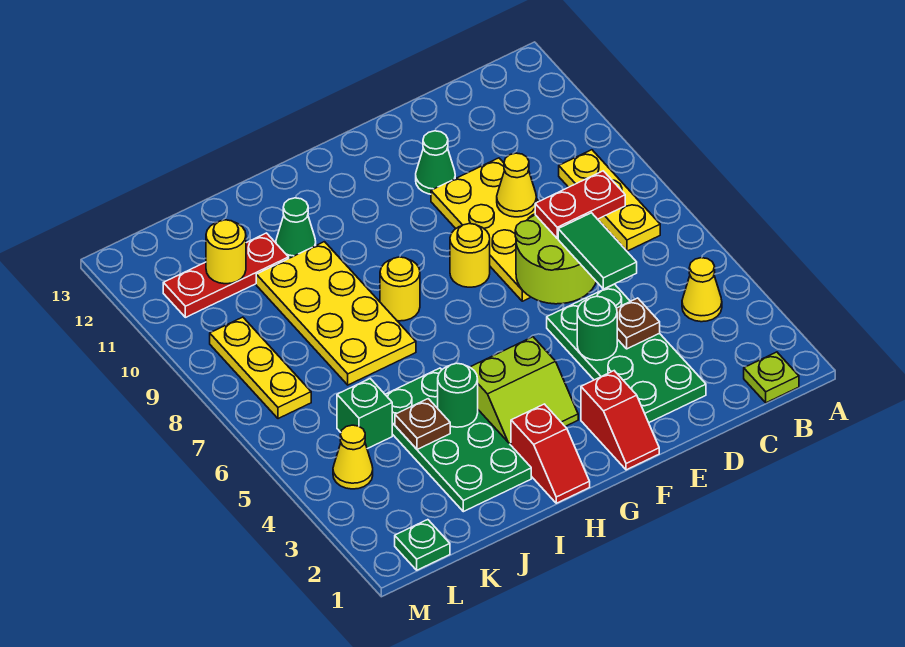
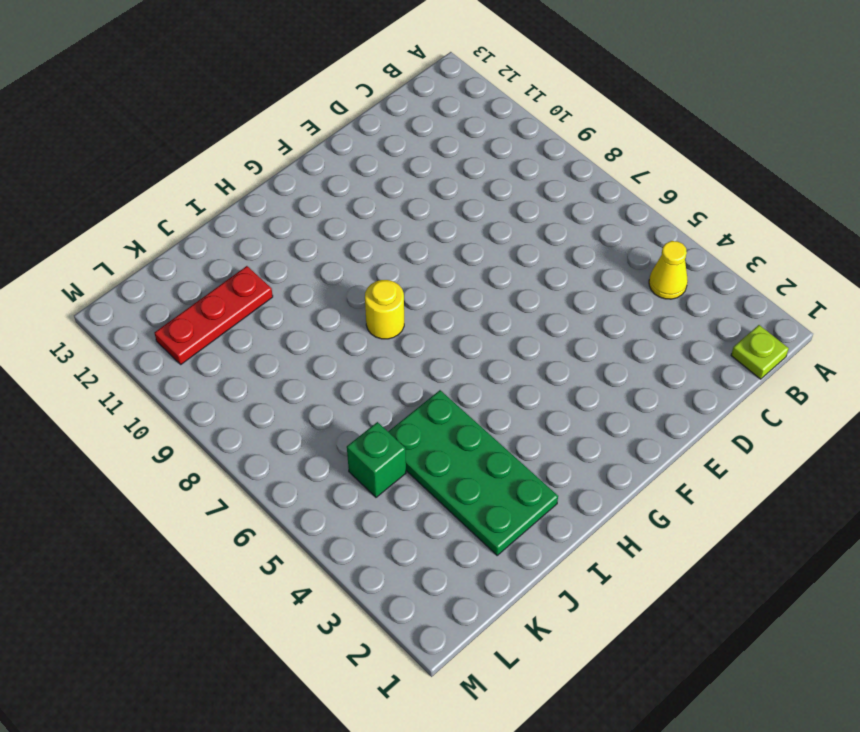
none -> yellow 1x3 plate [559,150,660,251]
none -> green 2x4 plate [547,284,706,423]
none -> yellow 2x4 plate [431,158,539,301]

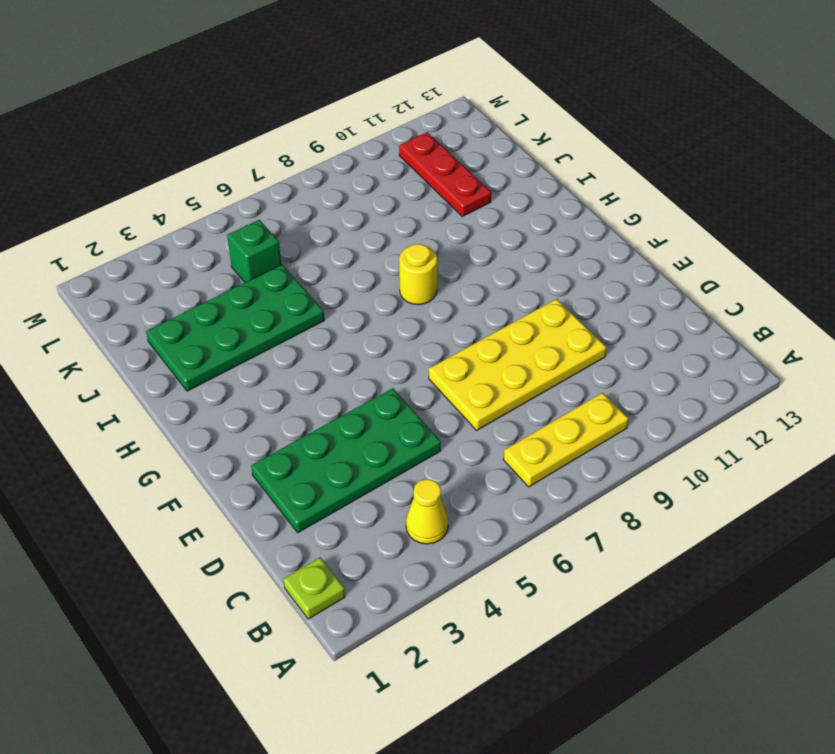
none -> green 1x1 cone [416,131,455,194]
none -> red 1x2 slope [581,371,659,470]
none -> yellow 1x1 round brick [450,224,490,287]

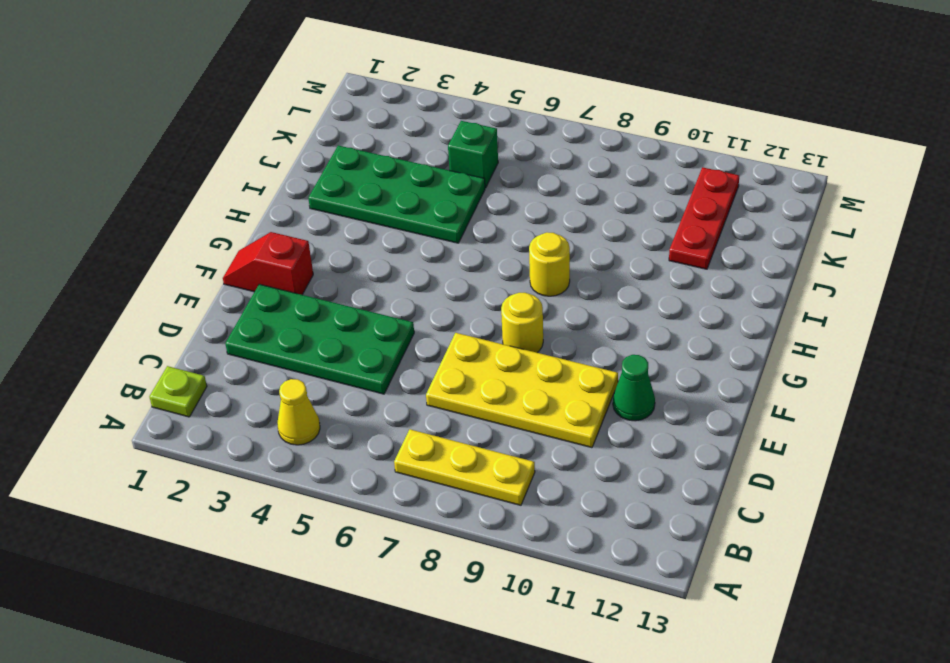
none -> lime 2x2 slope [470,337,578,445]
none -> red 1x2 slope [511,404,590,503]
none -> yellow 2x4 plate [256,242,416,385]

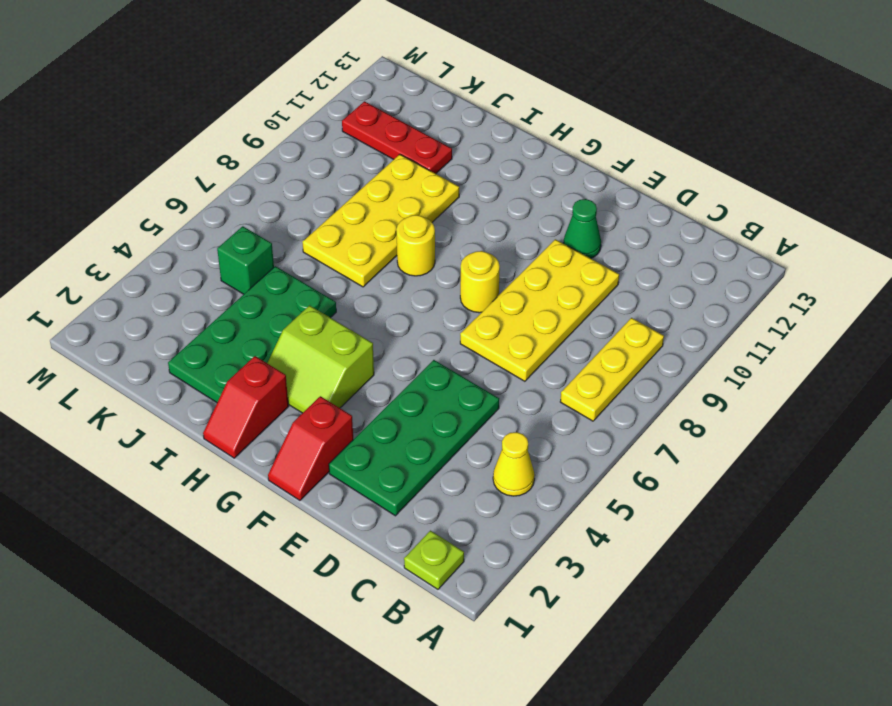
none -> green 1x1 cone [276,198,316,258]
none -> green 1x1 plate [395,520,450,570]
none -> yellow 1x1 cone [333,425,373,489]

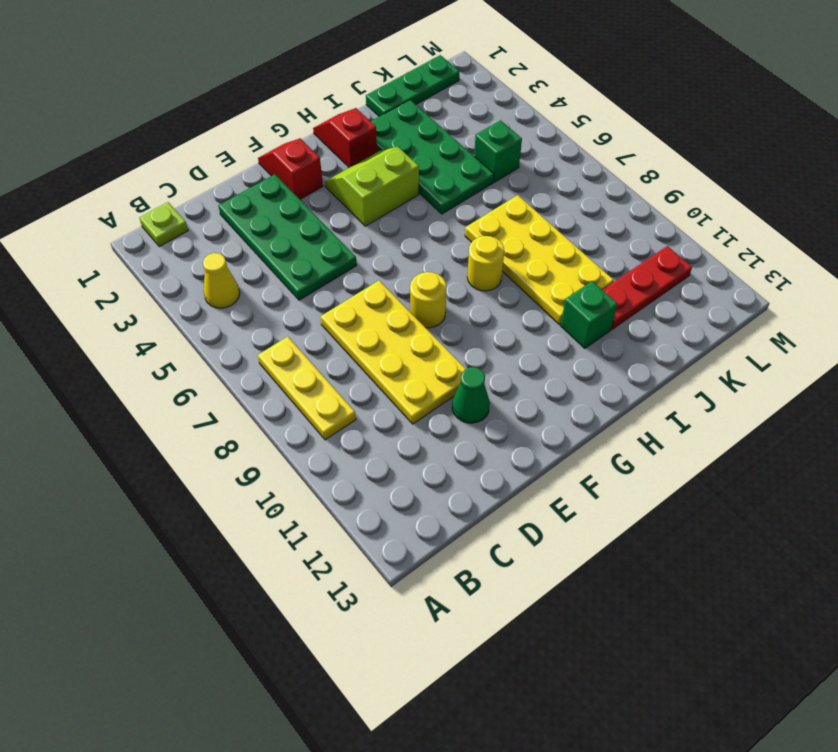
green 1x1 brick [560,281,617,348] -> green 1x1 cone [276,198,316,258]
green 1x3 plate [366,55,459,117] -> green 1x1 plate [395,520,450,570]
none -> yellow 1x1 cone [333,425,373,489]
none -> yellow 1x3 plate [210,317,311,419]
none -> brown 1x1 plate [617,298,660,349]

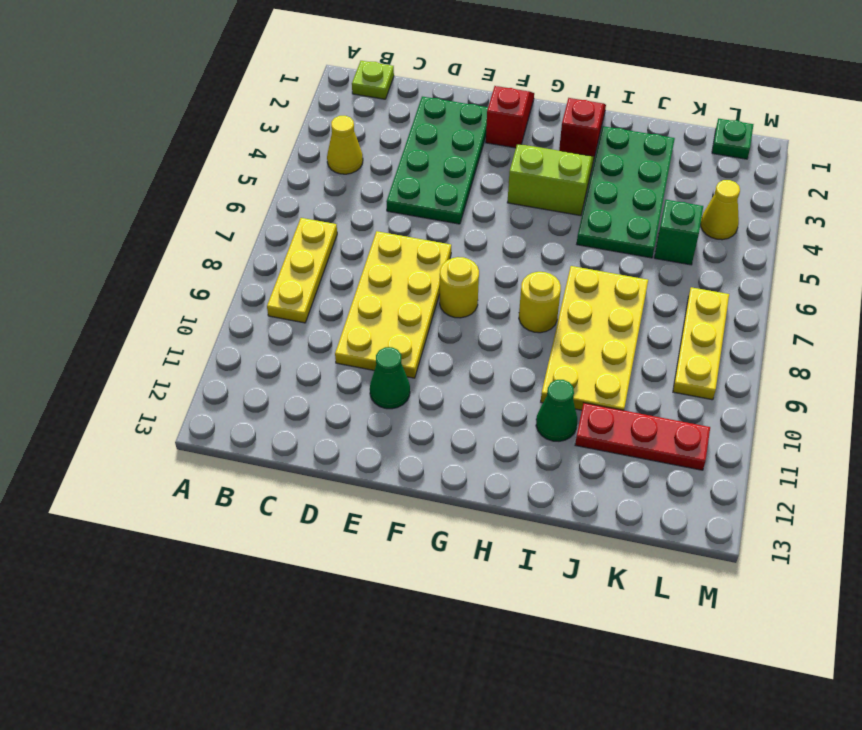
none -> brown 1x1 plate [617,298,660,349]
none -> lime 2x2 round brick [515,215,596,304]
none -> yellow 1x1 cone [497,153,536,217]

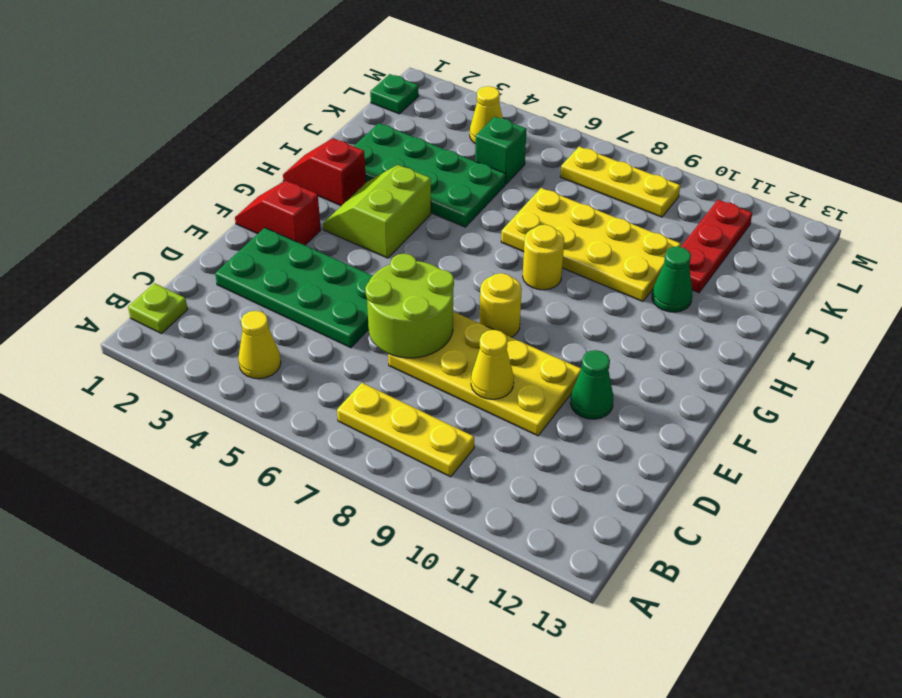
none -> brown 1x1 plate [617,298,660,349]
none -> green 1x1 round brick [577,296,617,360]
none -> green 1x1 round brick [438,363,478,427]

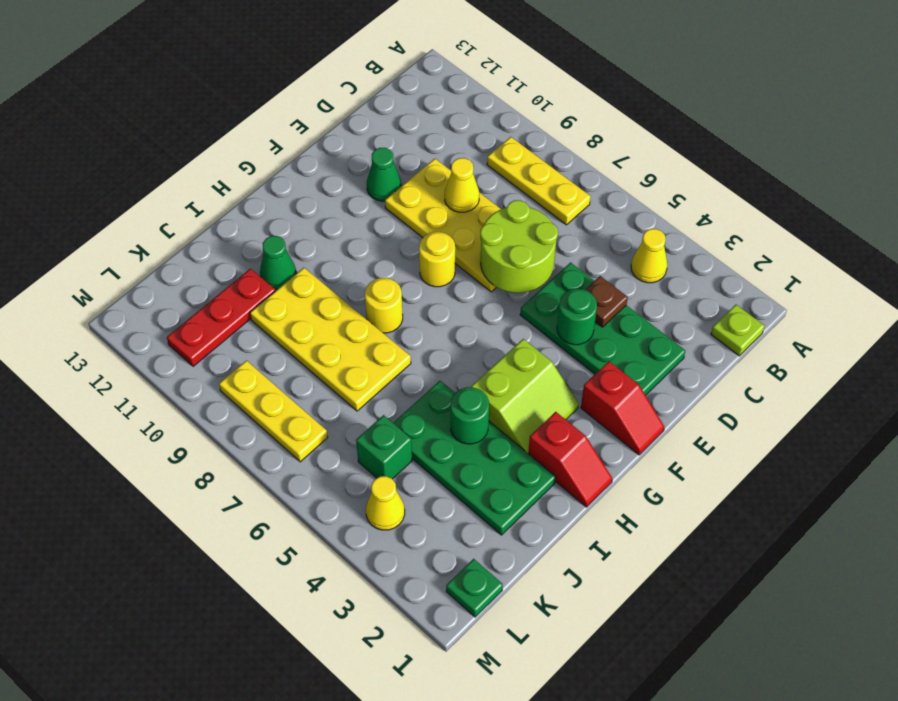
none -> brown 1x1 plate [395,399,450,449]
none -> yellow 1x1 round brick [206,220,246,284]
none -> red 1x2 plate [535,171,625,238]

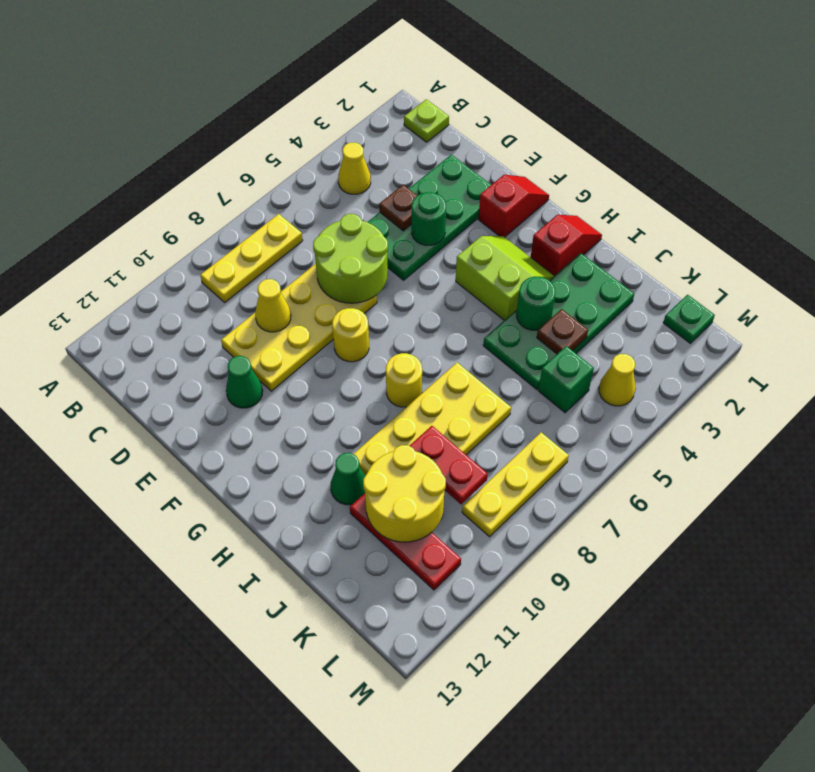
red 1x2 plate [410,426,488,504] -> red 1x2 plate moved to [535,171,625,238]
yellow 2x2 round brick [363,445,446,542] -> yellow 1x1 round brick [206,220,246,284]
none -> green 1x2 tile [558,213,637,289]

